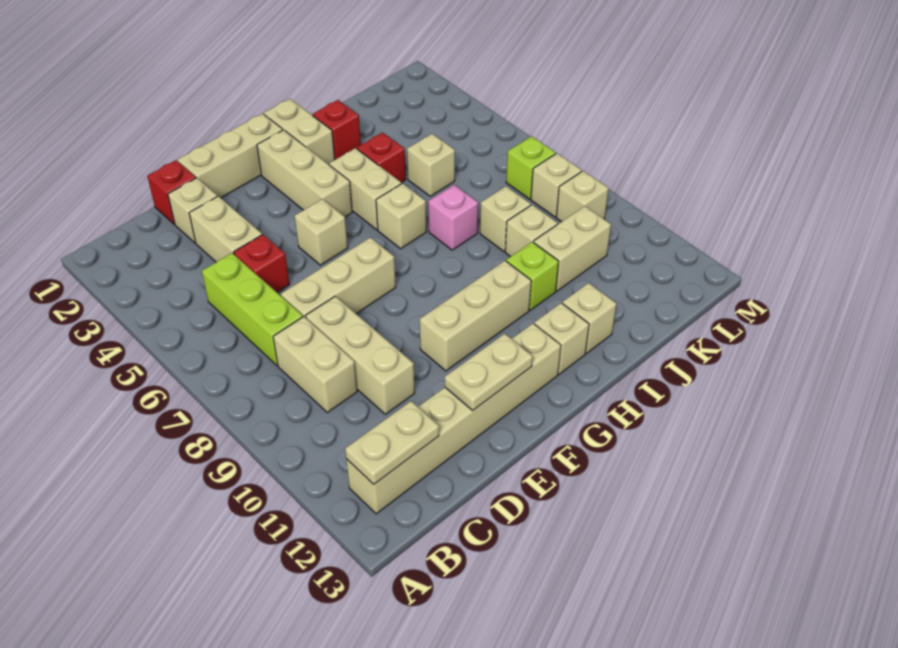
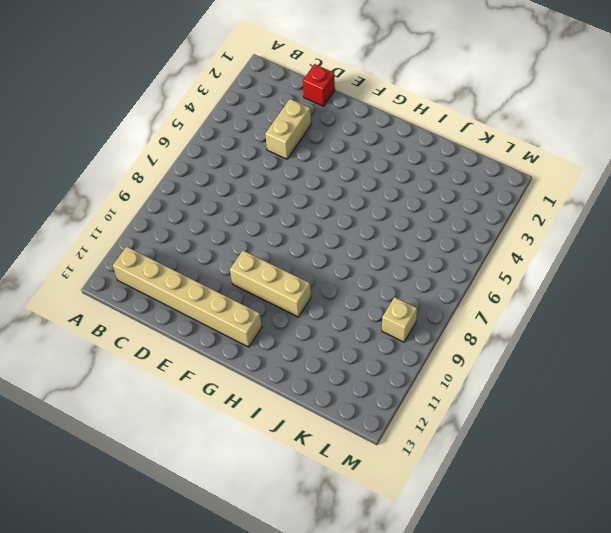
none -> lime 1x3 brick [202,253,303,366]
none -> tan 1x2 brick [273,317,357,412]
none -> tan 1x1 brick [168,178,217,243]
none -> red 1x1 brick [234,235,290,292]

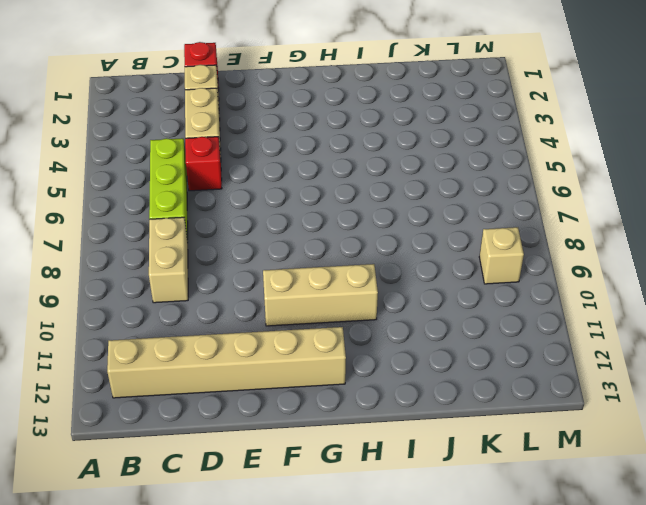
none -> tan 1x3 brick [281,237,396,318]
none -> tan 1x3 brick [306,296,415,414]
none -> tan 1x3 brick [178,114,283,198]
none -> tan 1x1 brick [295,199,348,265]

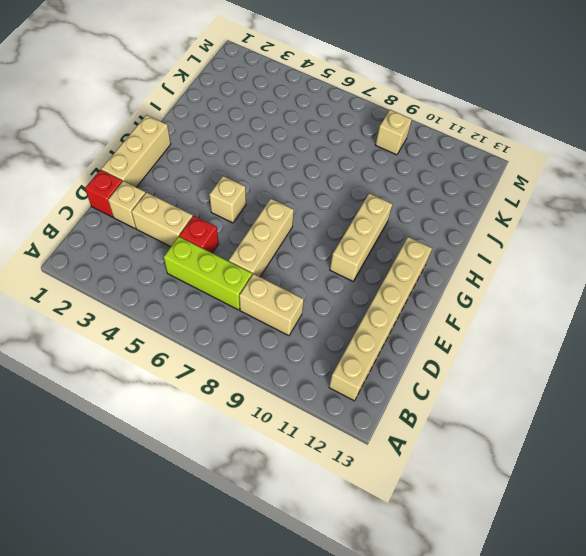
none -> tan 1x3 brick [306,296,415,414]
none -> tan 1x3 brick [257,130,352,217]
none -> tan 1x2 brick [264,99,335,165]
none -> tan 1x2 brick [329,148,401,230]

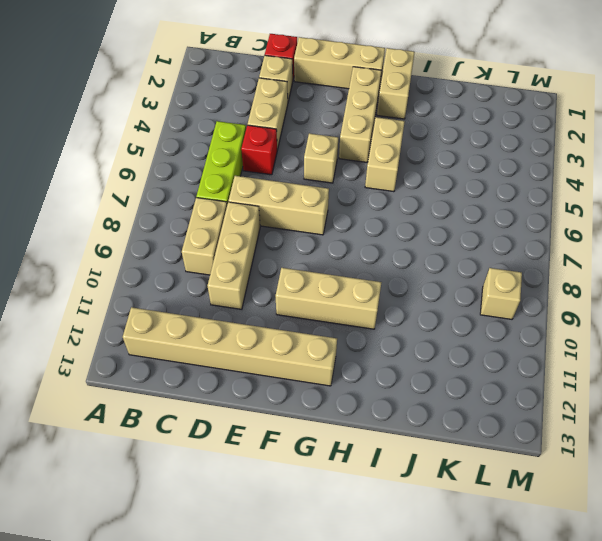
none -> tan 1x1 brick [376,184,426,249]
none -> tan 1x1 brick [534,303,589,374]
none -> red 1x1 brick [313,100,361,160]
none -> red 1x1 brick [357,133,406,183]

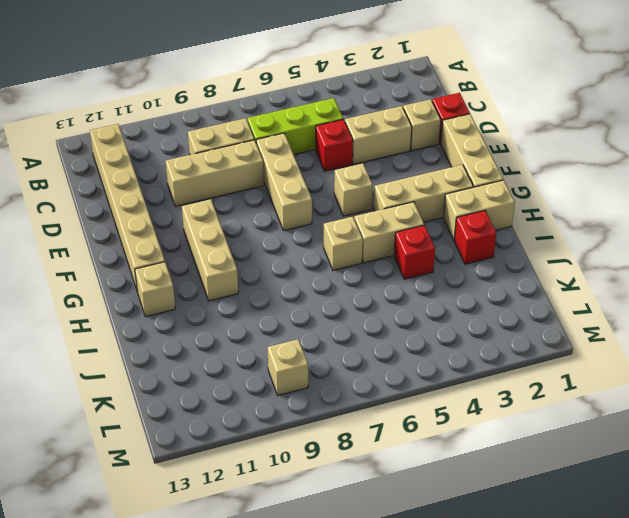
none -> pink 1x1 brick [428,185,478,250]
none -> lime 1x1 brick [506,242,559,310]
none -> tan 1x1 brick [562,283,616,353]
none -> tan 1x1 brick [407,134,455,196]

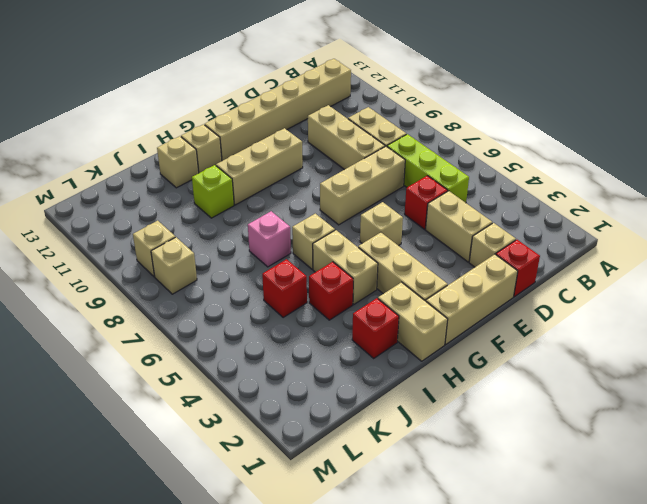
red 1x1 brick [262,259,307,318] -> tan 1x1 brick [407,134,455,196]
none -> tan 1x1 brick [480,186,531,252]
none -> tan 1x1 brick [505,205,558,257]
none -> tan 1x2 brick [534,206,611,291]
none -> lime 1x1 brick [506,136,556,199]

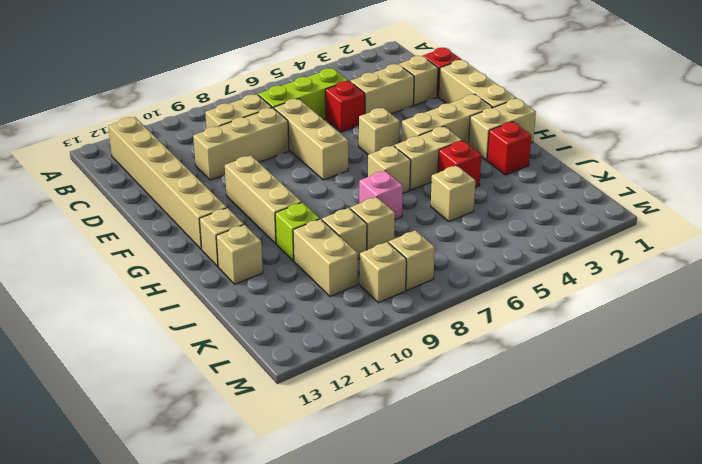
none -> lime 1x1 brick [506,136,556,199]
none -> tan 1x2 plate [345,401,439,484]
none -> tan 1x2 plate [445,334,533,410]

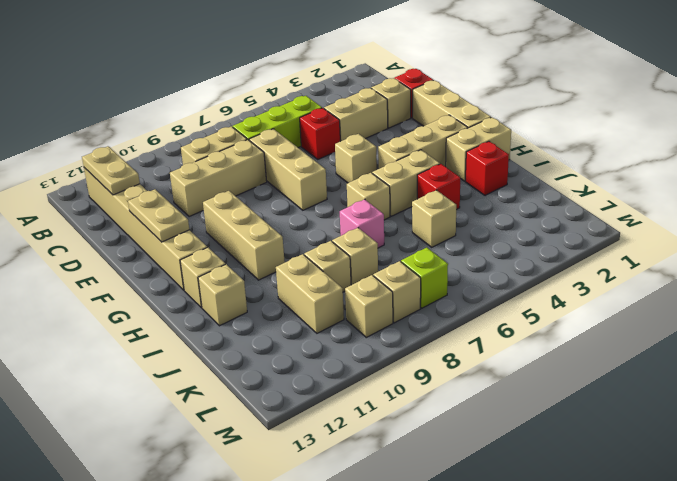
none -> lime 1x1 brick [506,242,559,310]

